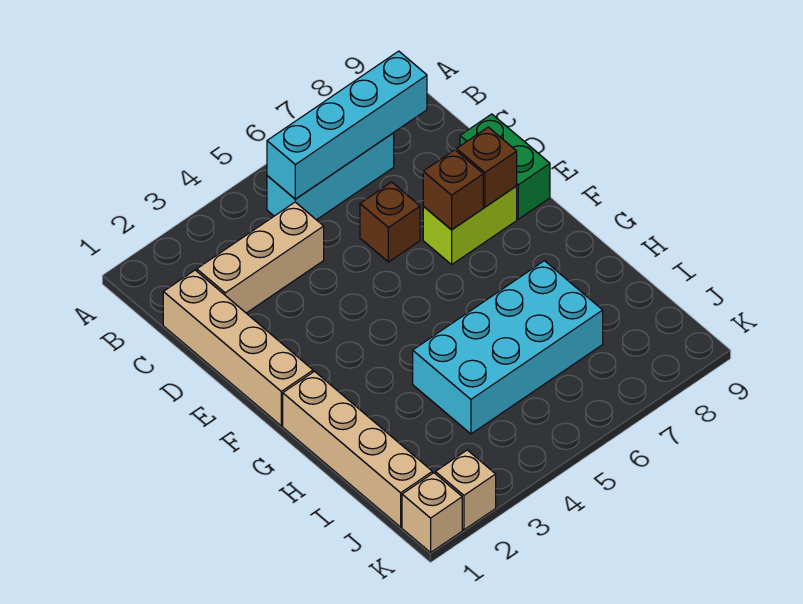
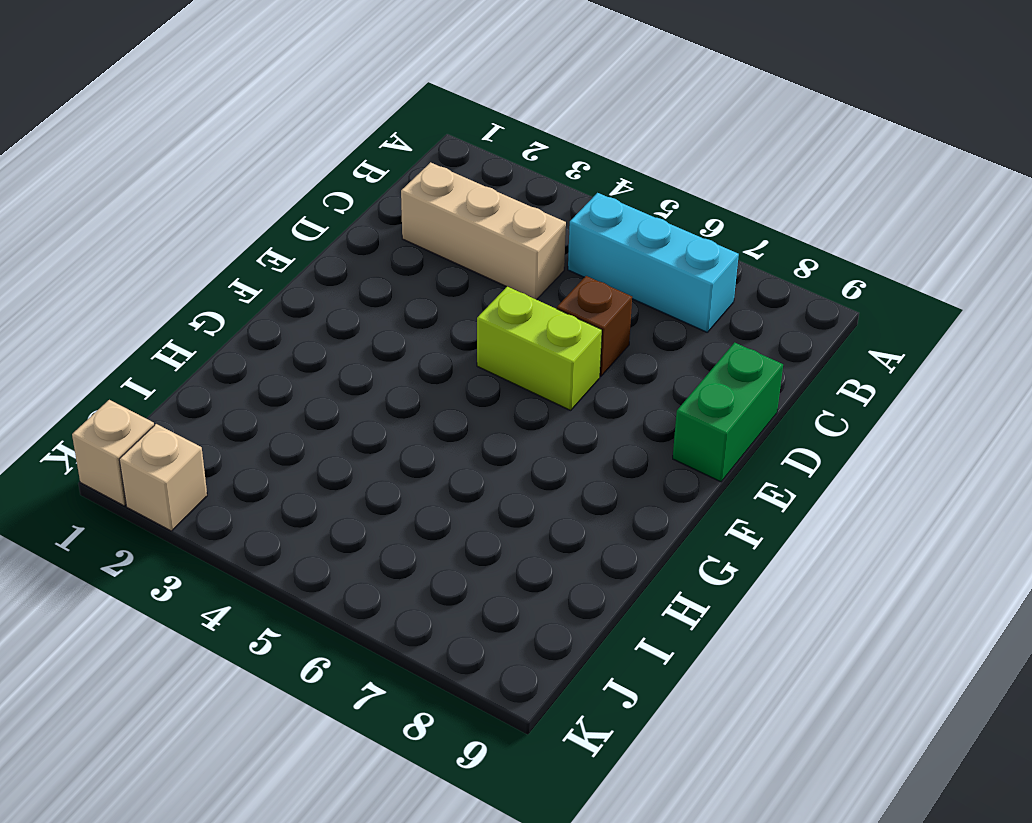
lime 1x2 brick [477,286,602,411] -> lime 1x2 brick moved to [423,186,517,264]
none -> tan 1x4 brick [163,270,313,426]
none -> tan 1x4 brick [283,371,432,527]
none -> cyan 2x4 brick [413,261,603,434]

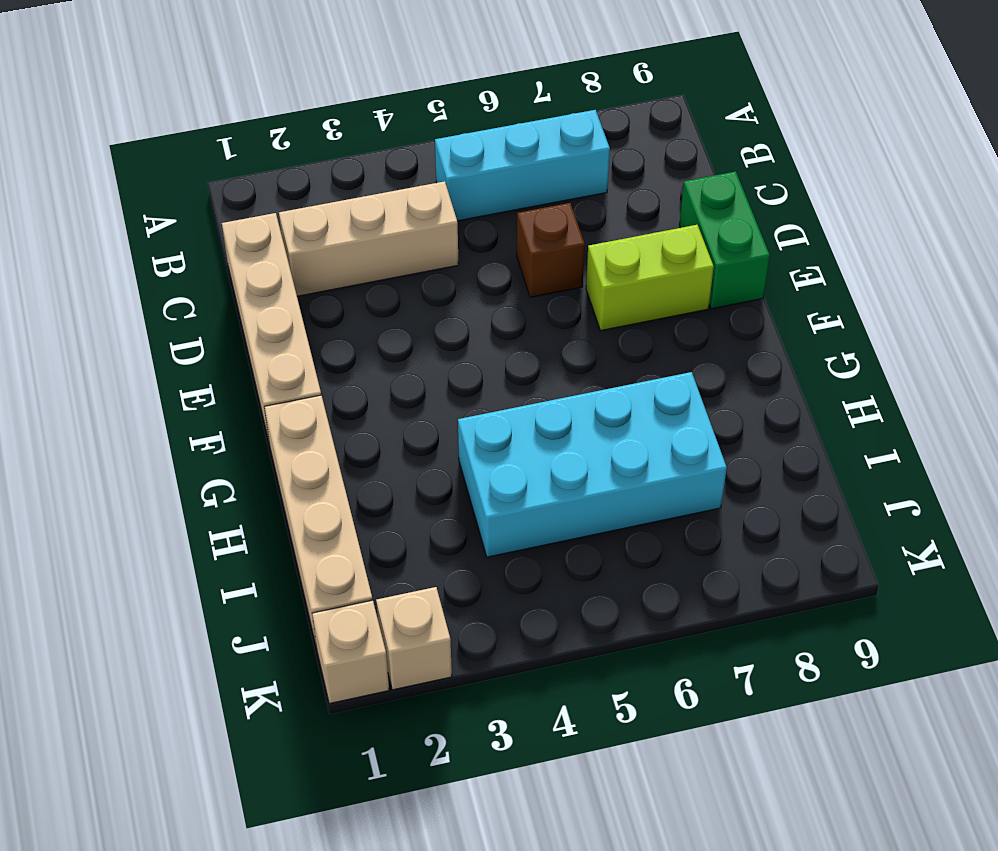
none -> cyan 1x4 brick [267,51,427,199]
none -> brown 1x1 brick [423,150,483,230]
none -> brown 1x1 brick [457,127,517,207]

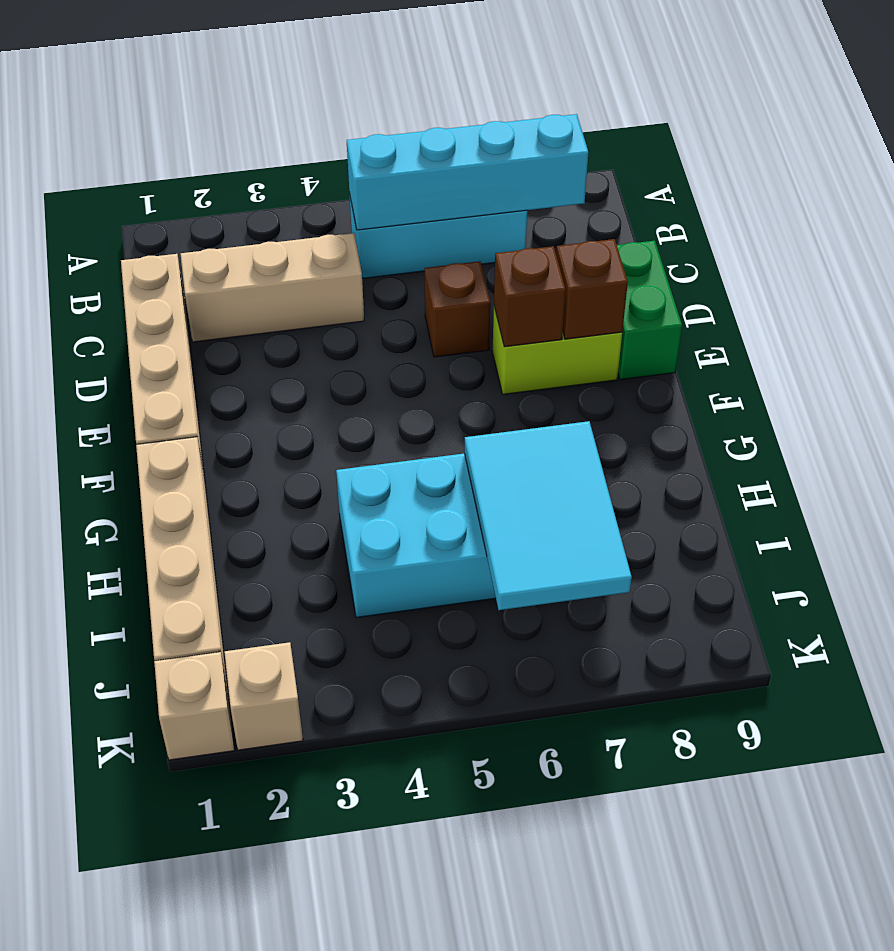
cyan 2x3 tile [464,421,632,610] -> none

